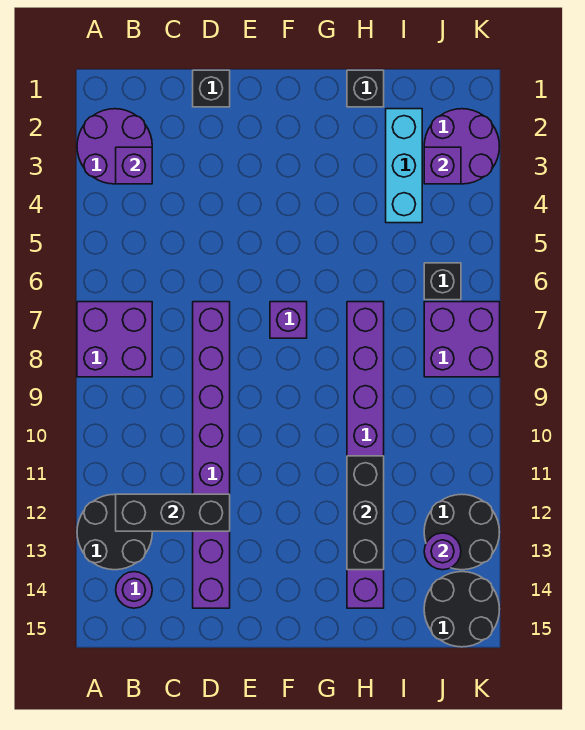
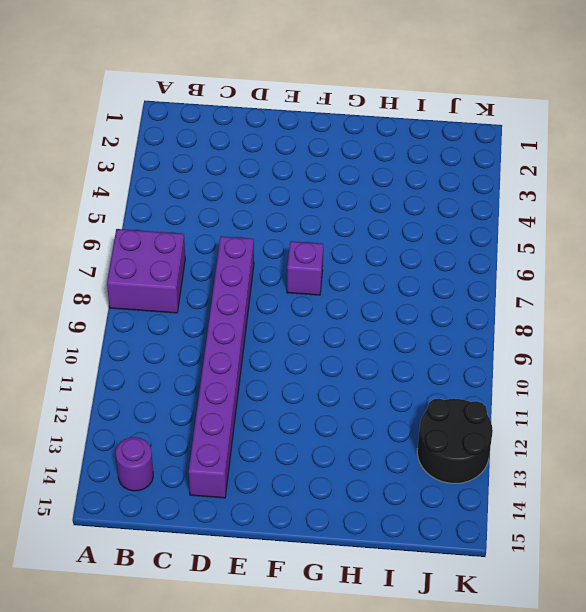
none -> purple 2x2 round brick [77,109,152,184]
none -> black 2x2 round brick [77,494,152,570]
none -> black 1x1 brick [193,70,230,107]

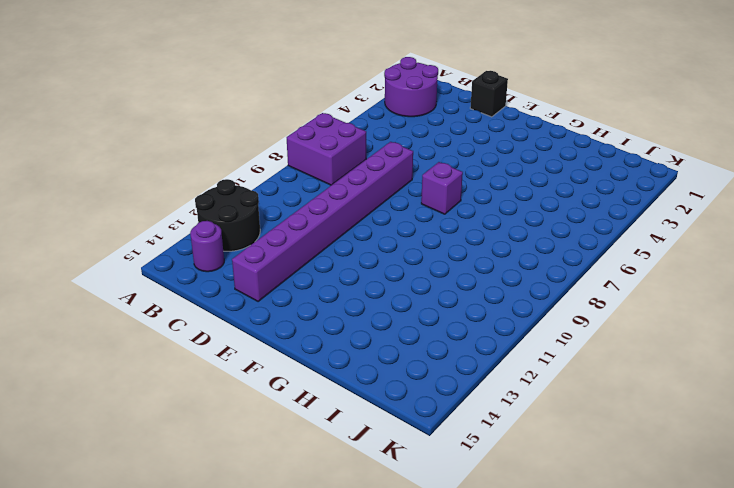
none -> black 1x1 brick [347,70,384,107]
none -> purple 1x8 brick [347,302,384,608]
none -> cyan 1x3 brick [386,109,422,223]

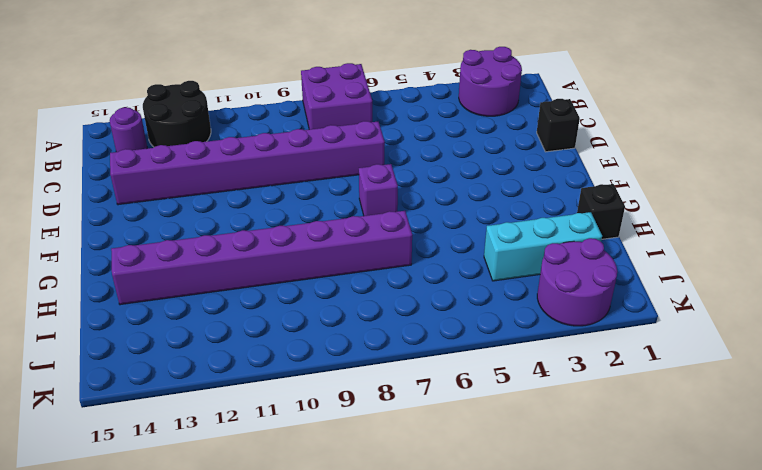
none -> black 1x1 brick [424,263,461,300]
none -> purple 2x2 brick [424,302,500,377]
none -> black 2x2 round brick [424,494,499,570]

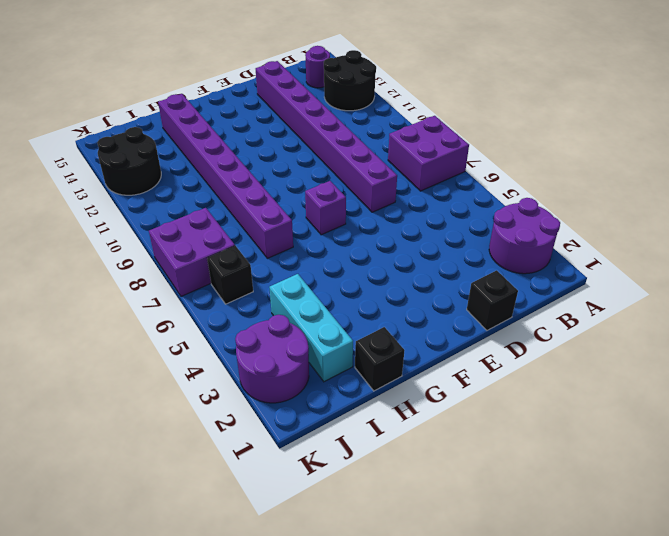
none -> black 2x2 round brick [424,572,500,647]
none -> purple 1x1 brick [116,147,152,184]
none -> black 1x3 brick [116,494,230,531]

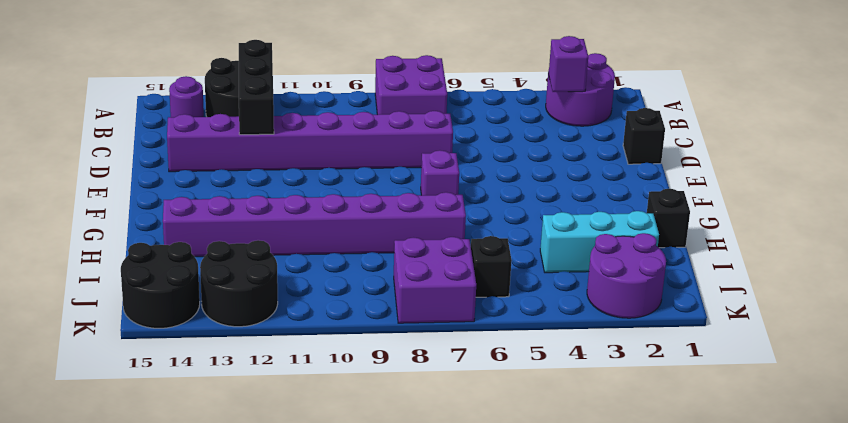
none -> black 1x3 brick [347,456,384,570]
none -> purple 1x1 brick [424,147,461,184]
none -> purple 1x1 round brick [424,533,461,570]

